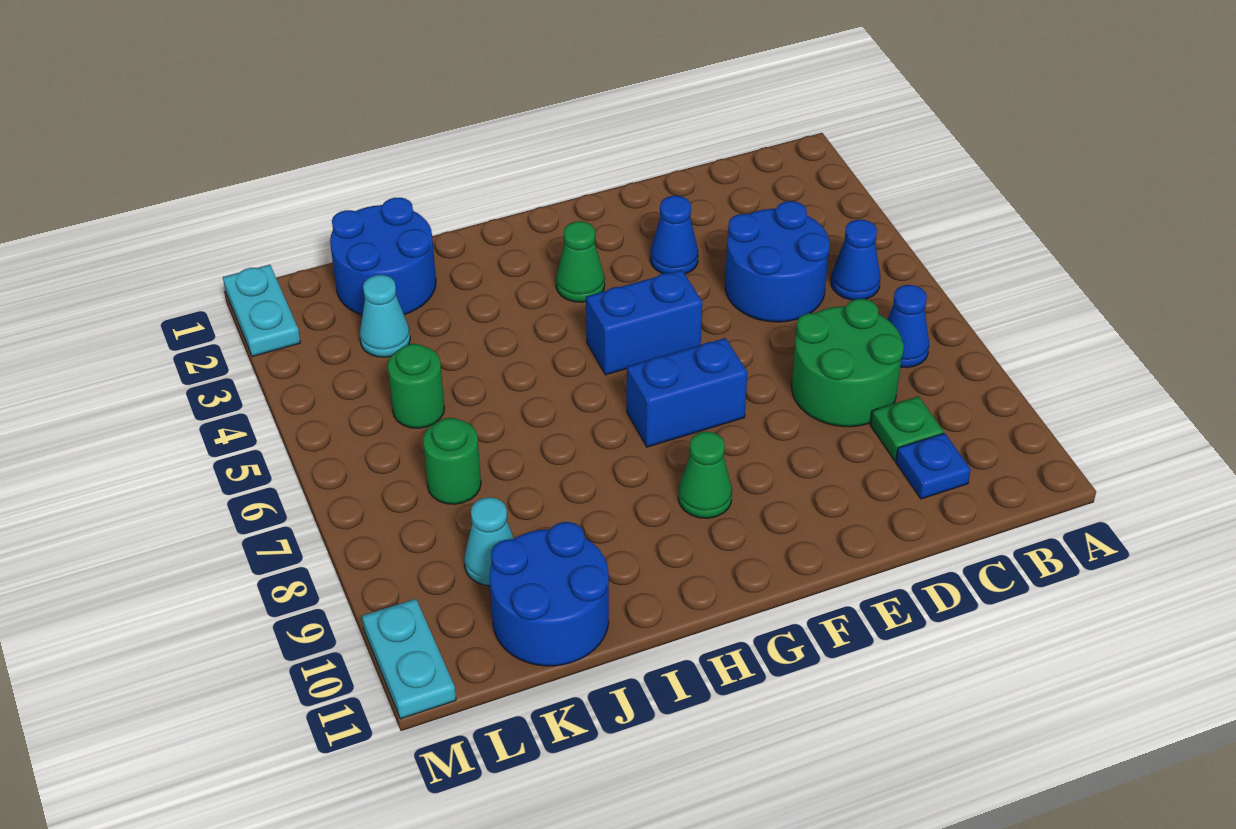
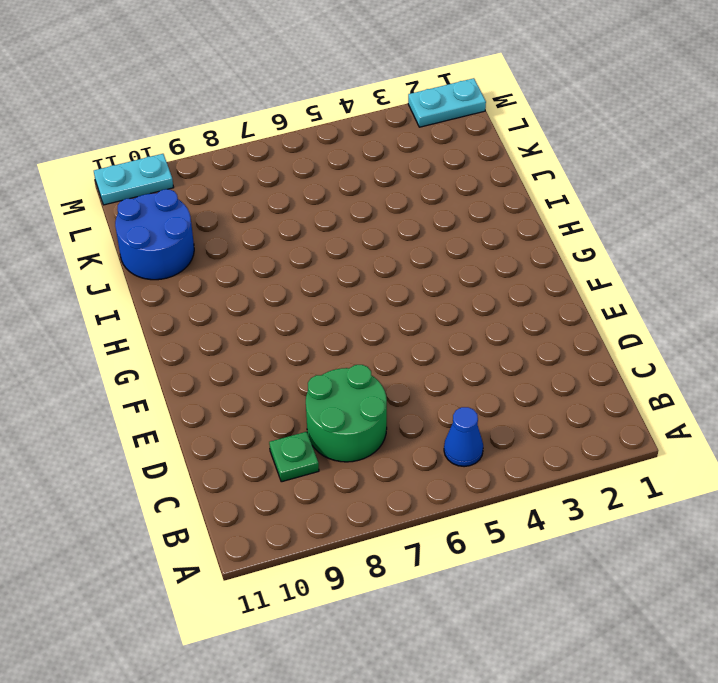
none -> blue 1x1 cone [887,285,929,368]
none -> blue 2x2 round brick [725,201,830,322]
none -> blue 1x1 plate [896,433,971,499]

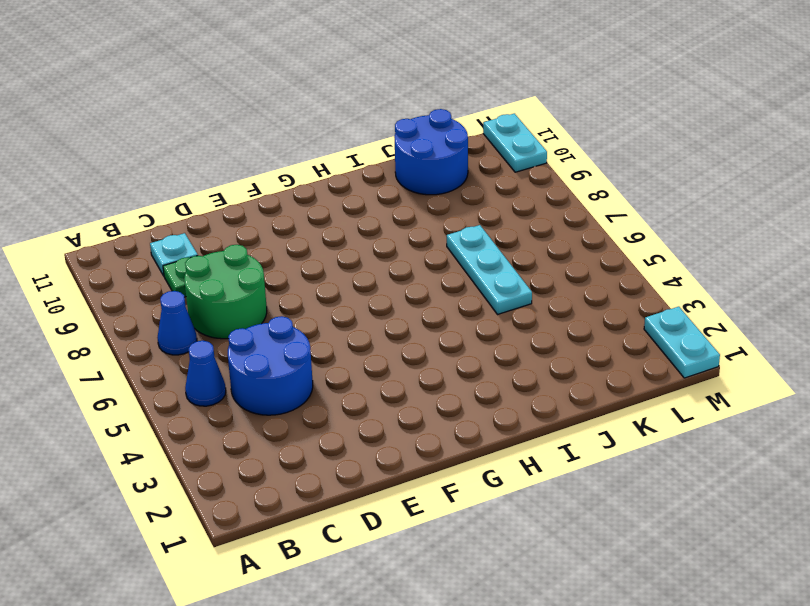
cyan 1x1 plate [150,233,198,276] -> blue 1x1 plate [896,433,971,499]
cyan 1x3 plate [447,225,532,315] -> none
none -> blue 1x1 cone [650,196,698,274]
none -> blue 1x2 brick [586,270,702,375]
none -> blue 1x2 brick [627,338,748,447]

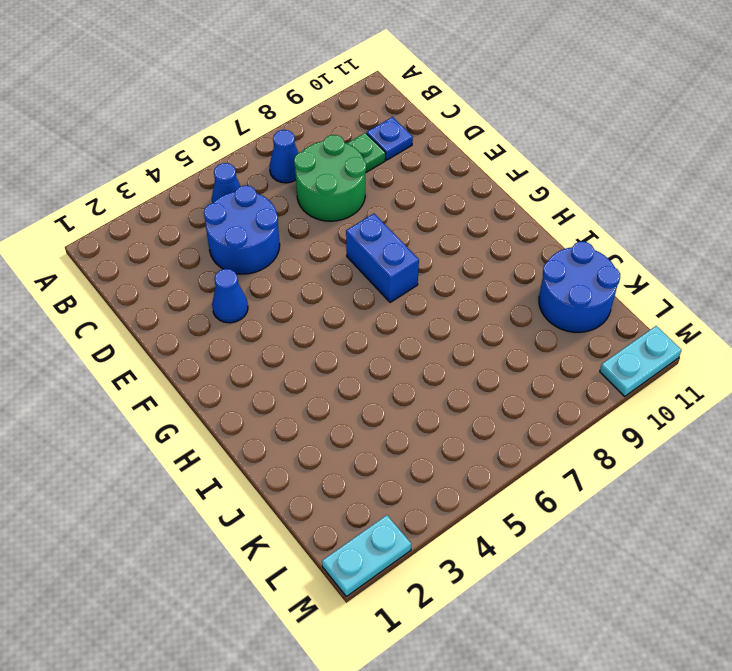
none -> blue 1x2 brick [586,270,702,375]
none -> green 1x1 cone [556,221,605,302]
none -> green 1x1 cone [678,432,732,518]

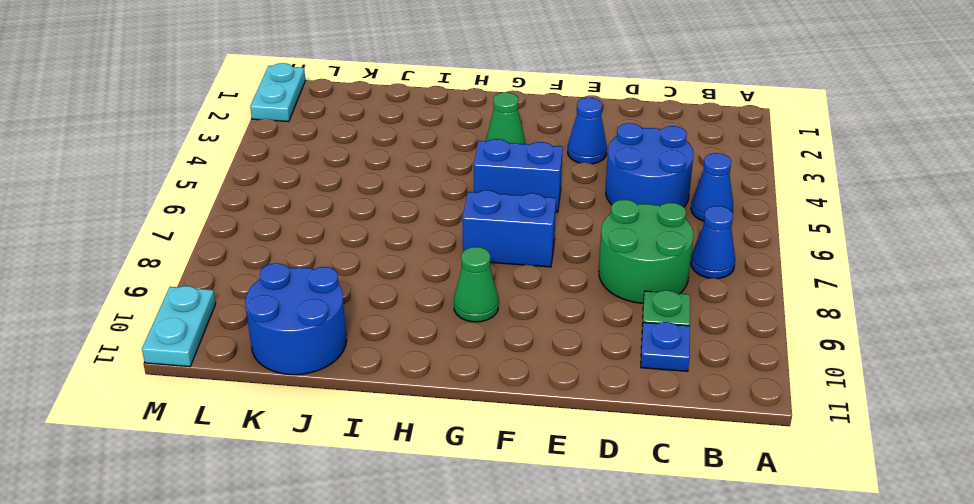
none -> blue 2x2 round brick [330,197,436,315]
none -> cyan 1x1 cone [359,275,410,357]
none -> green 1x1 round brick [388,344,444,428]

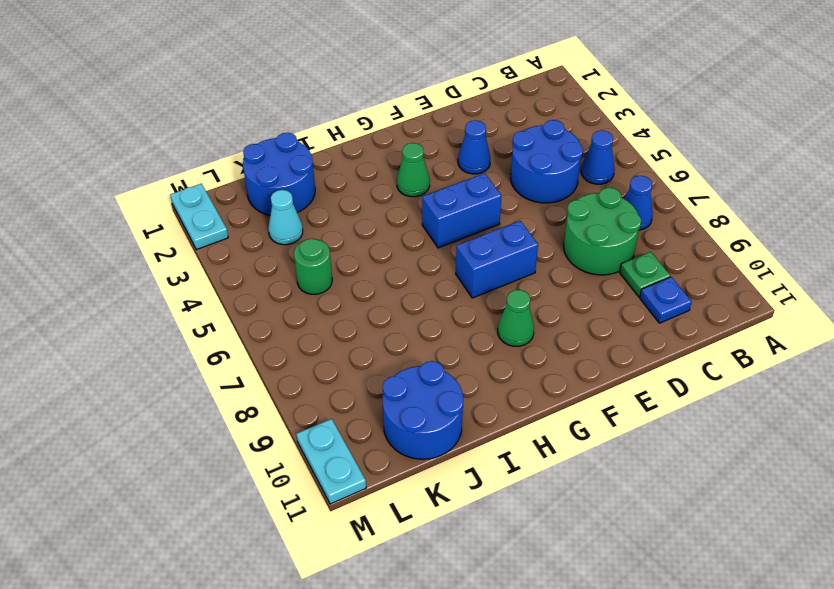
none -> green 1x1 round brick [423,418,481,504]
none -> cyan 1x1 cone [464,497,514,586]

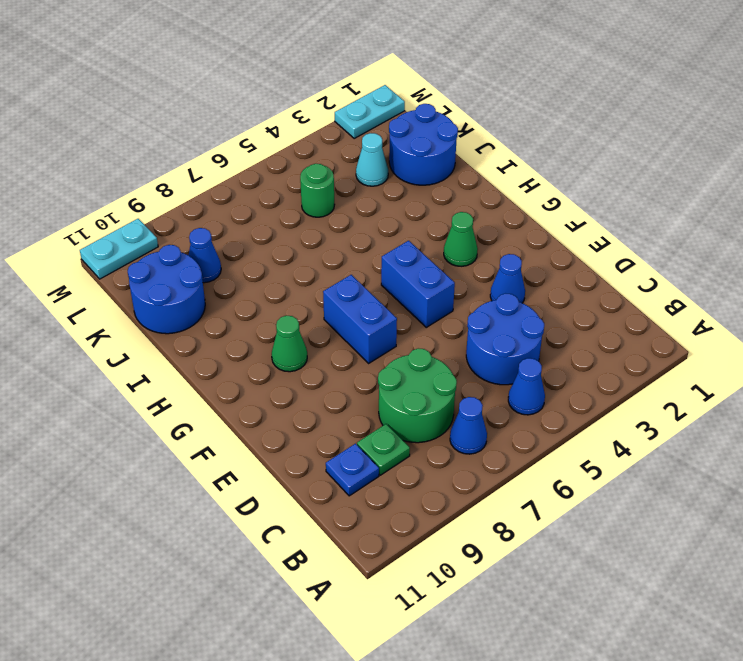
blue 1x1 cone [188,228,221,283] -> cyan 1x1 cone [464,497,514,586]
none -> green 1x1 round brick [423,418,481,504]

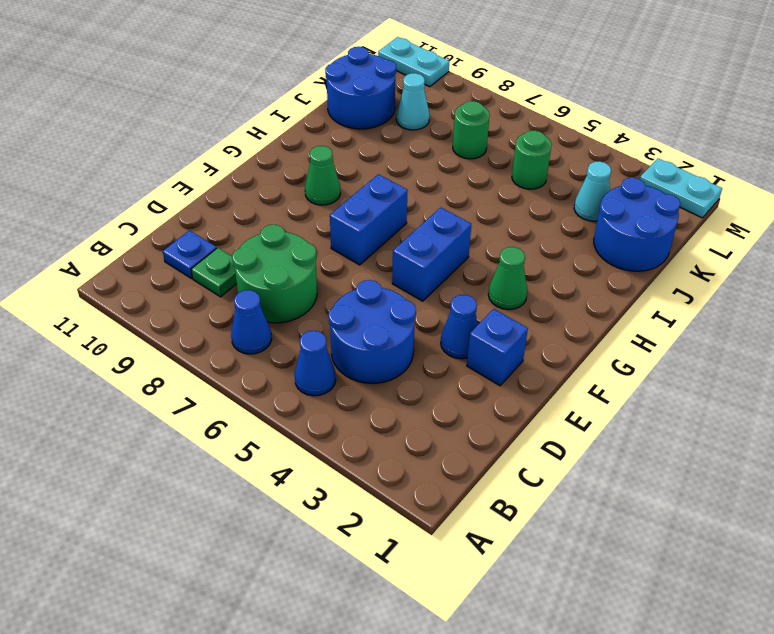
blue 1x1 brick [467,309,528,386] -> none

